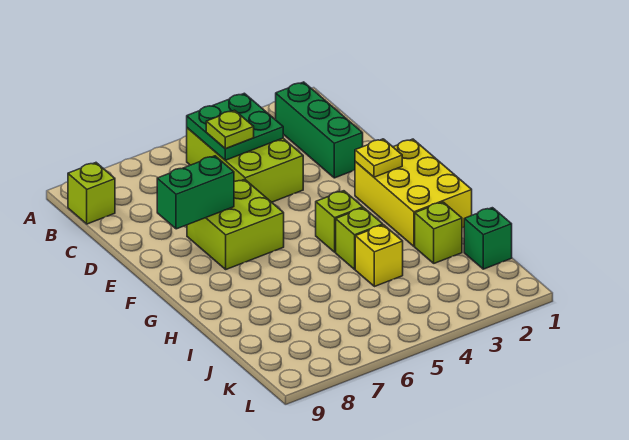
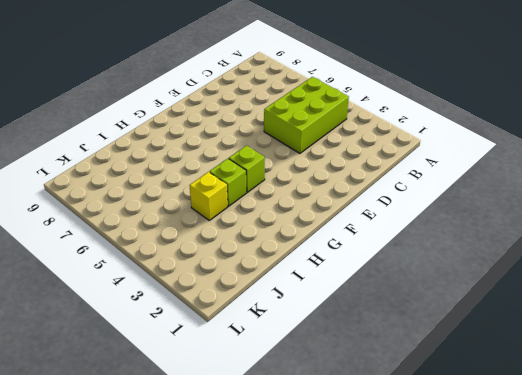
none -> green 1x3 brick [276,82,363,178]
none -> lime 1x1 brick [68,163,115,224]
none -> lime 2x2 brick [187,179,284,269]

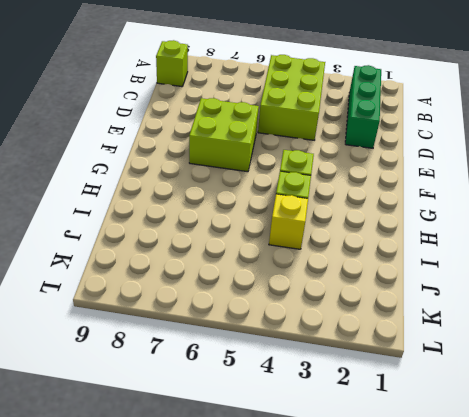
none -> yellow 2x3 brick [355,139,472,246]
none -> lime 1x1 brick [415,202,462,263]
none -> green 1x1 brick [464,208,512,269]

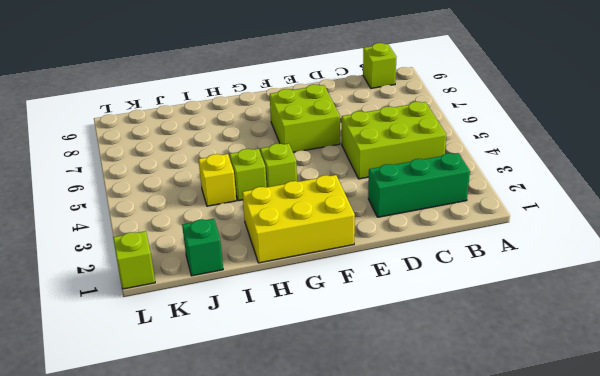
lime 1x1 brick [113,231,155,289] -> lime 1x1 brick moved to [415,202,462,263]
none -> green 2x2 plate [187,93,283,160]
none -> green 1x2 brick [157,156,234,229]
none -> yellow 1x1 plate [355,139,402,177]

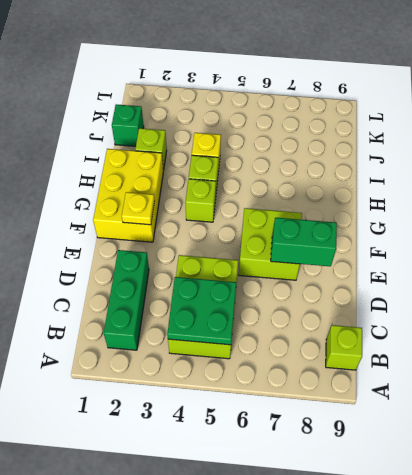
none -> lime 1x1 plate [206,110,254,149]

